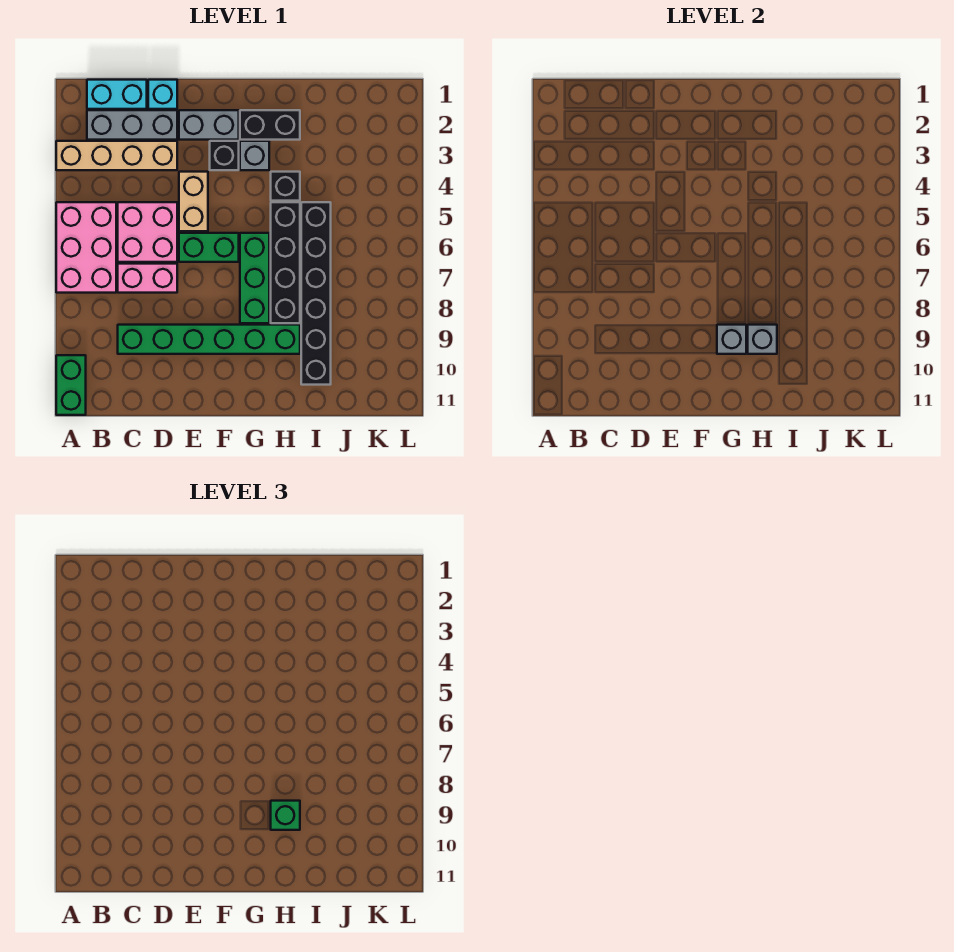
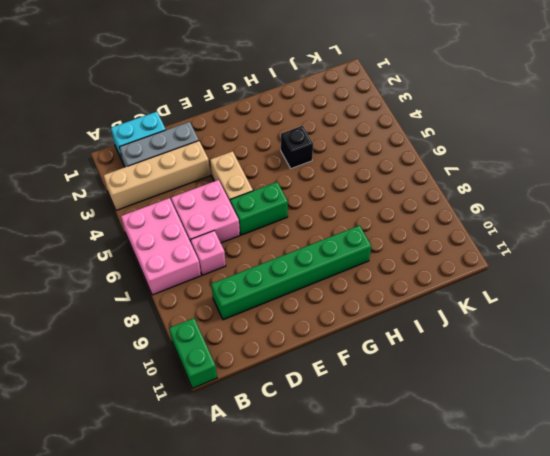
pink 1x1 brick [191,231,226,275] -> pink 1x2 brick [118,264,177,293]
none -> cyan 1x1 brick [148,80,177,109]
none -> grey 1x2 brick [179,110,239,140]
none -> black 1x1 brick [210,141,239,170]

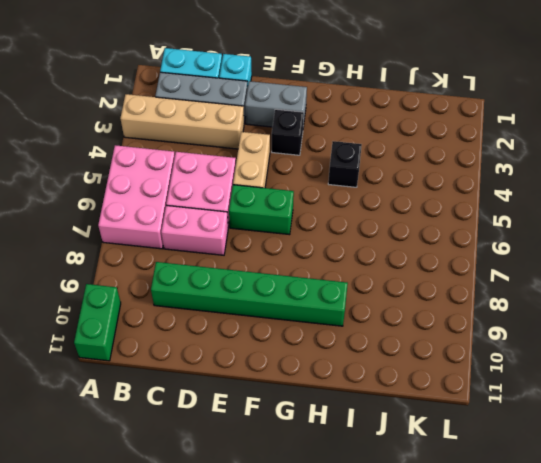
none -> black 1x2 brick [240,110,300,140]
none -> grey 1x1 brick [240,141,269,170]
none -> green 1x3 brick [240,233,269,323]

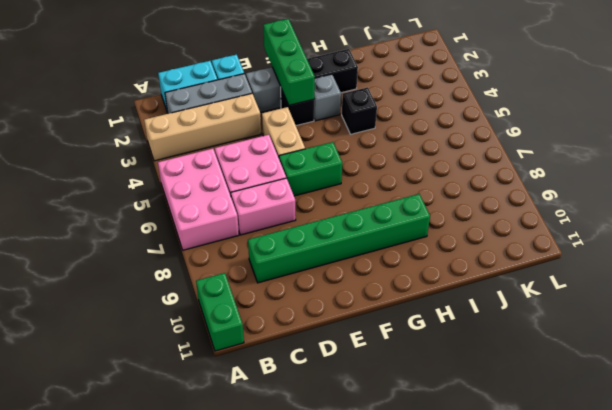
green 1x3 brick [263,19,315,105] -> green 1x3 brick moved to [240,233,269,323]
none -> black 1x4 brick [271,202,300,323]
none -> black 1x6 brick [301,202,331,385]
none -> grey 1x1 brick [717,325,746,354]

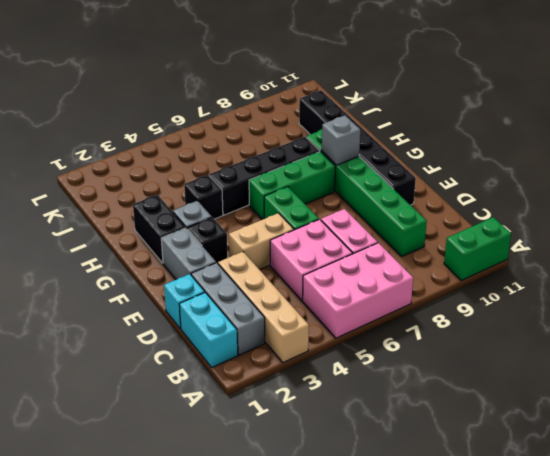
black 1x6 brick [299,91,416,205] -> black 1x6 brick turned to [301,202,331,385]
none -> grey 1x1 brick [748,325,777,354]
none -> green 1x1 brick [271,801,300,830]

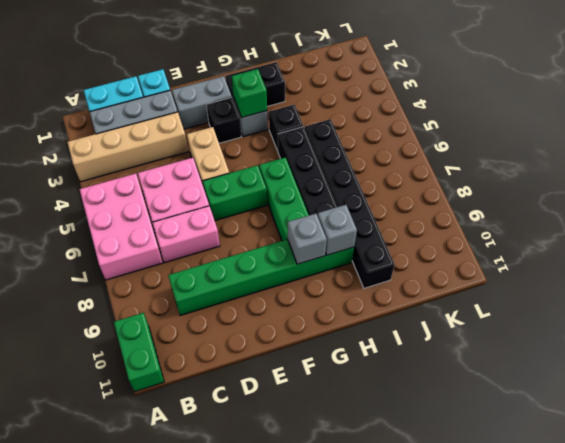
green 1x1 brick [232,69,267,118] -> green 1x1 brick moved to [271,801,300,830]

